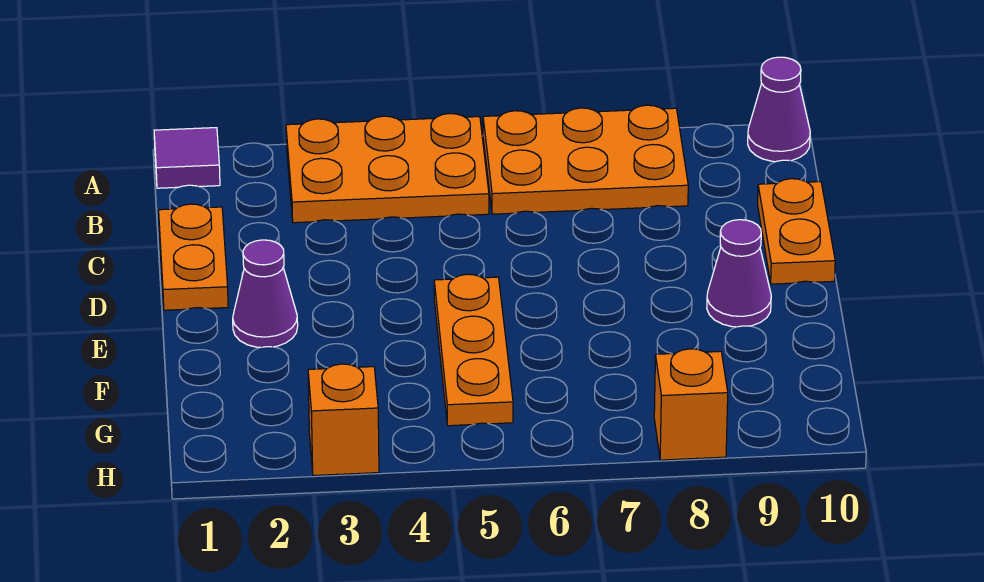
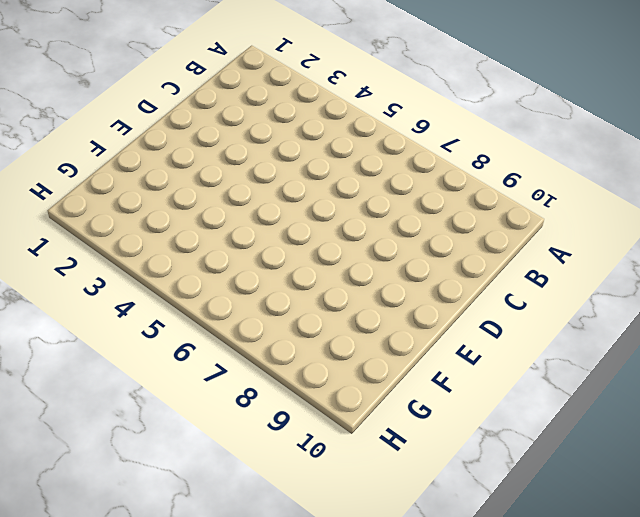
none -> purple 1x1 tile [154,128,220,188]
none -> orange 2x3 plate [286,114,489,223]

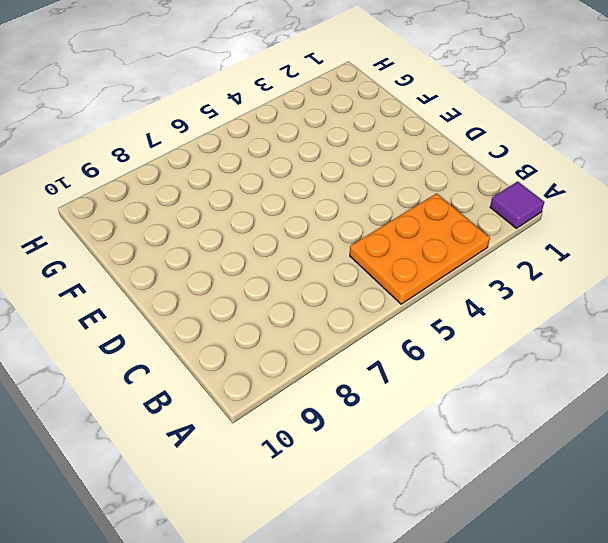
none -> orange 2x3 plate [483,105,688,214]
none -> purple 1x1 cone [748,57,810,162]

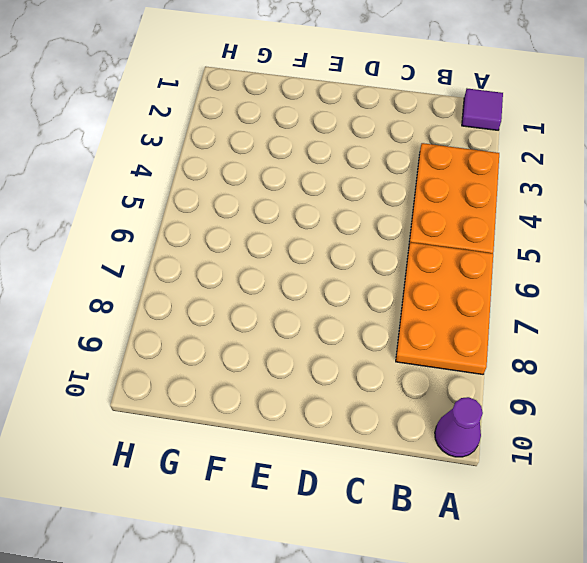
none -> orange 1x2 plate [159,204,228,310]
none -> orange 1x2 plate [758,179,835,284]

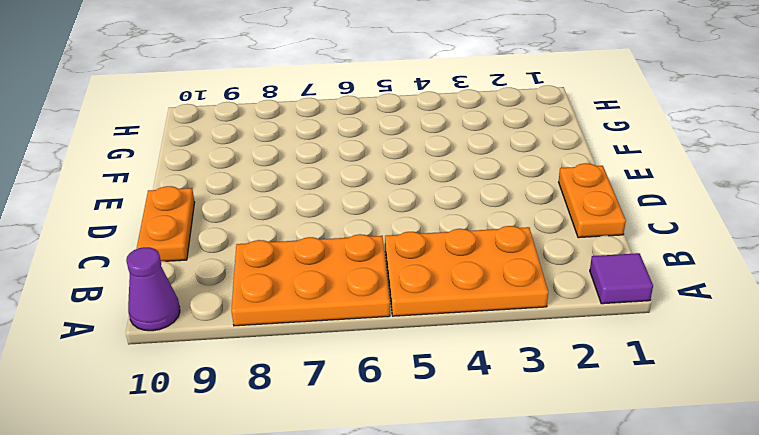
none -> purple 1x1 cone [233,240,298,348]
none -> orange 1x3 plate [434,274,513,426]

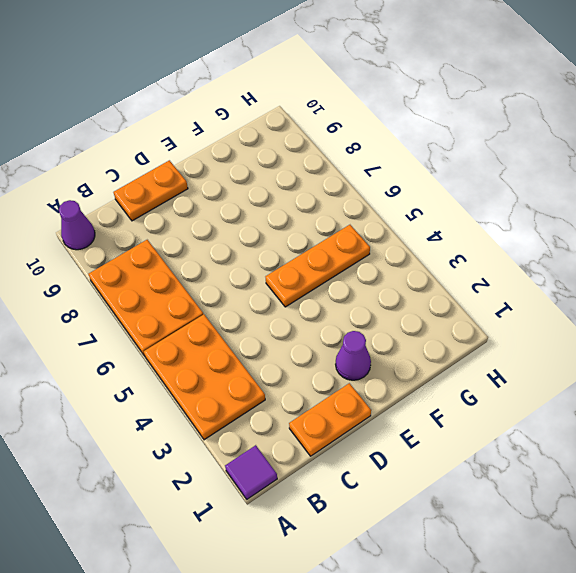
none -> purple 1x1 cone [707,220,771,327]
none -> orange 1x1 brick [308,364,379,476]

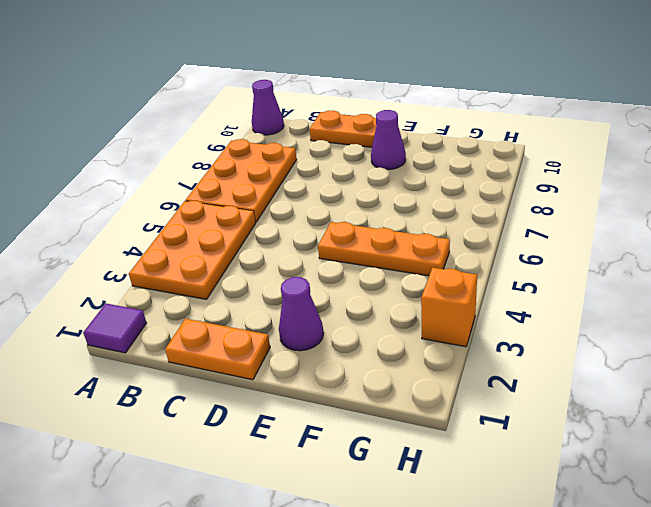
none -> orange 1x1 brick [654,349,728,460]

